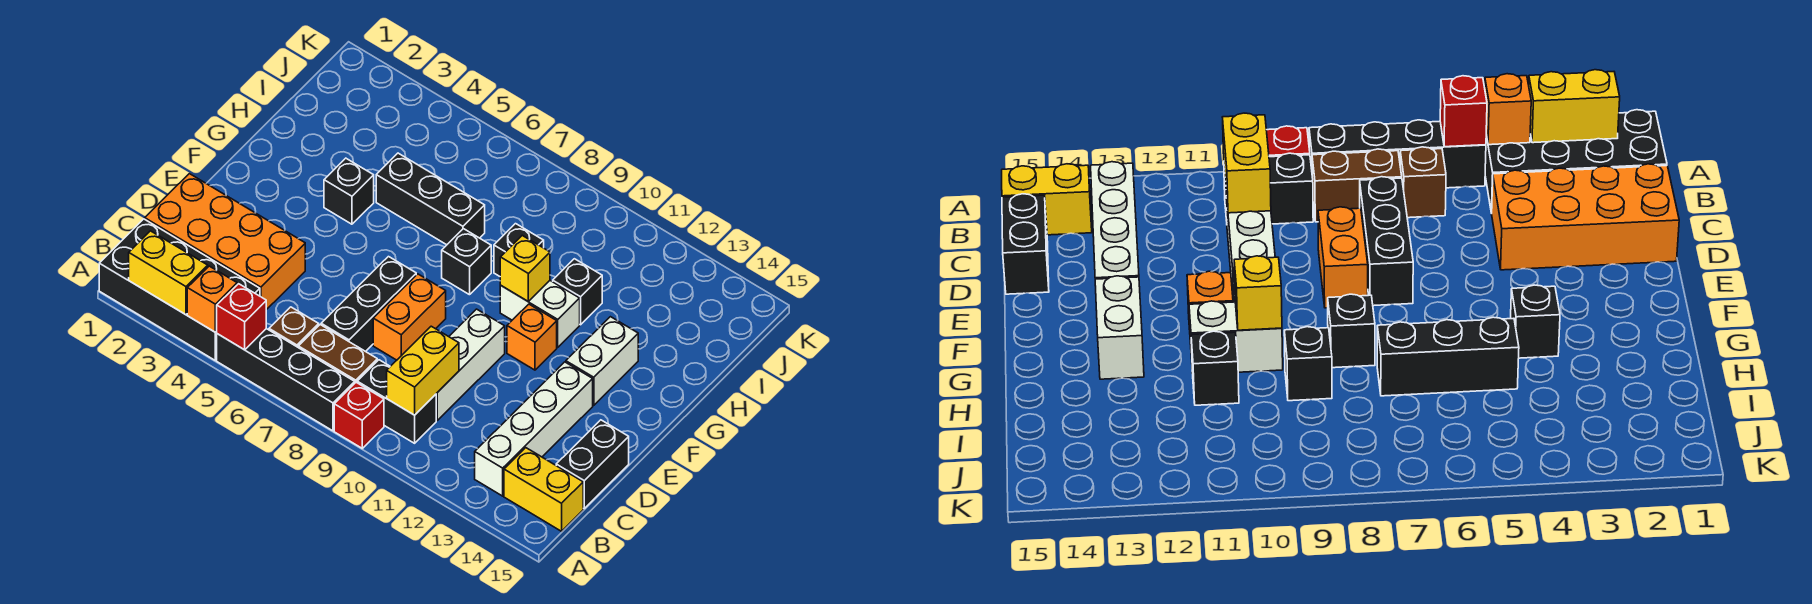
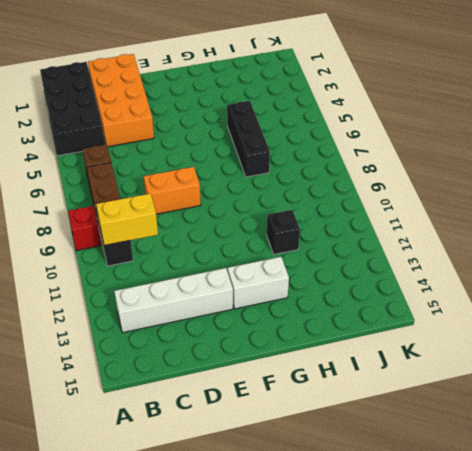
none -> black 1x4 brick [217,329,355,431]
none -> yellow 1x2 brick [504,448,583,531]
none -> black 1x3 brick [321,257,416,352]

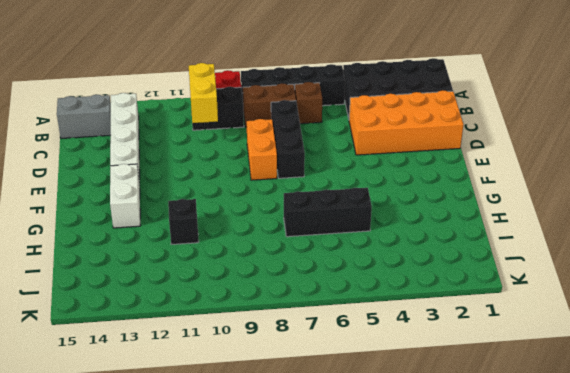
grey 1x2 brick [57,95,111,139] -> yellow 1x2 brick [504,448,583,531]
none -> white 1x3 brick [436,309,505,420]
none -> black 1x2 brick [556,420,629,508]
none -> orange 1x1 brick [507,304,557,370]

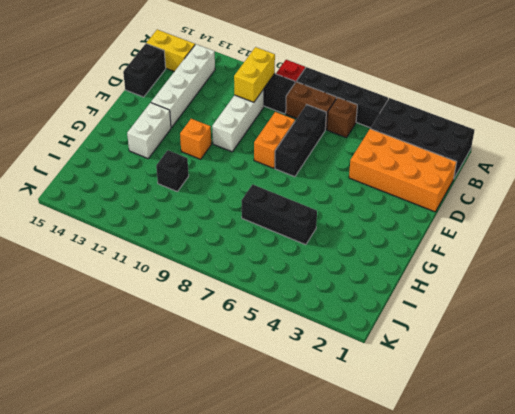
none -> black 1x1 brick [324,158,374,224]
none -> black 1x1 brick [442,229,491,295]
none -> white 1x2 brick [500,281,580,347]

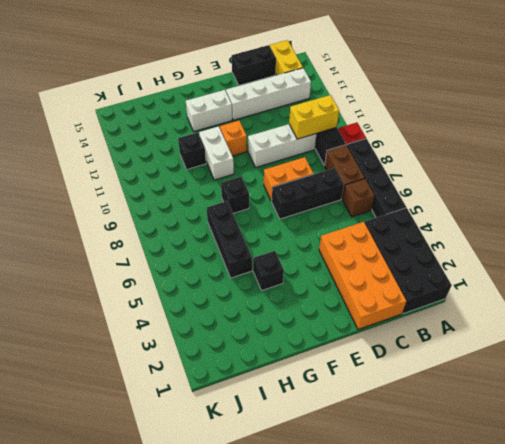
none -> black 1x1 brick [494,224,544,276]
none -> yellow 1x2 brick [129,231,208,315]
none -> orange 1x1 brick [187,266,237,332]

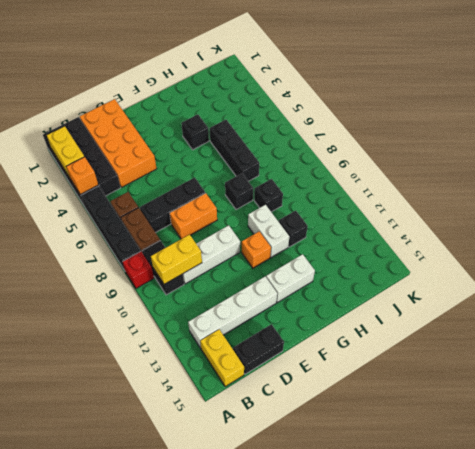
none -> red 1x1 brick [216,284,266,350]
none -> yellow 1x1 brick [500,236,550,301]

